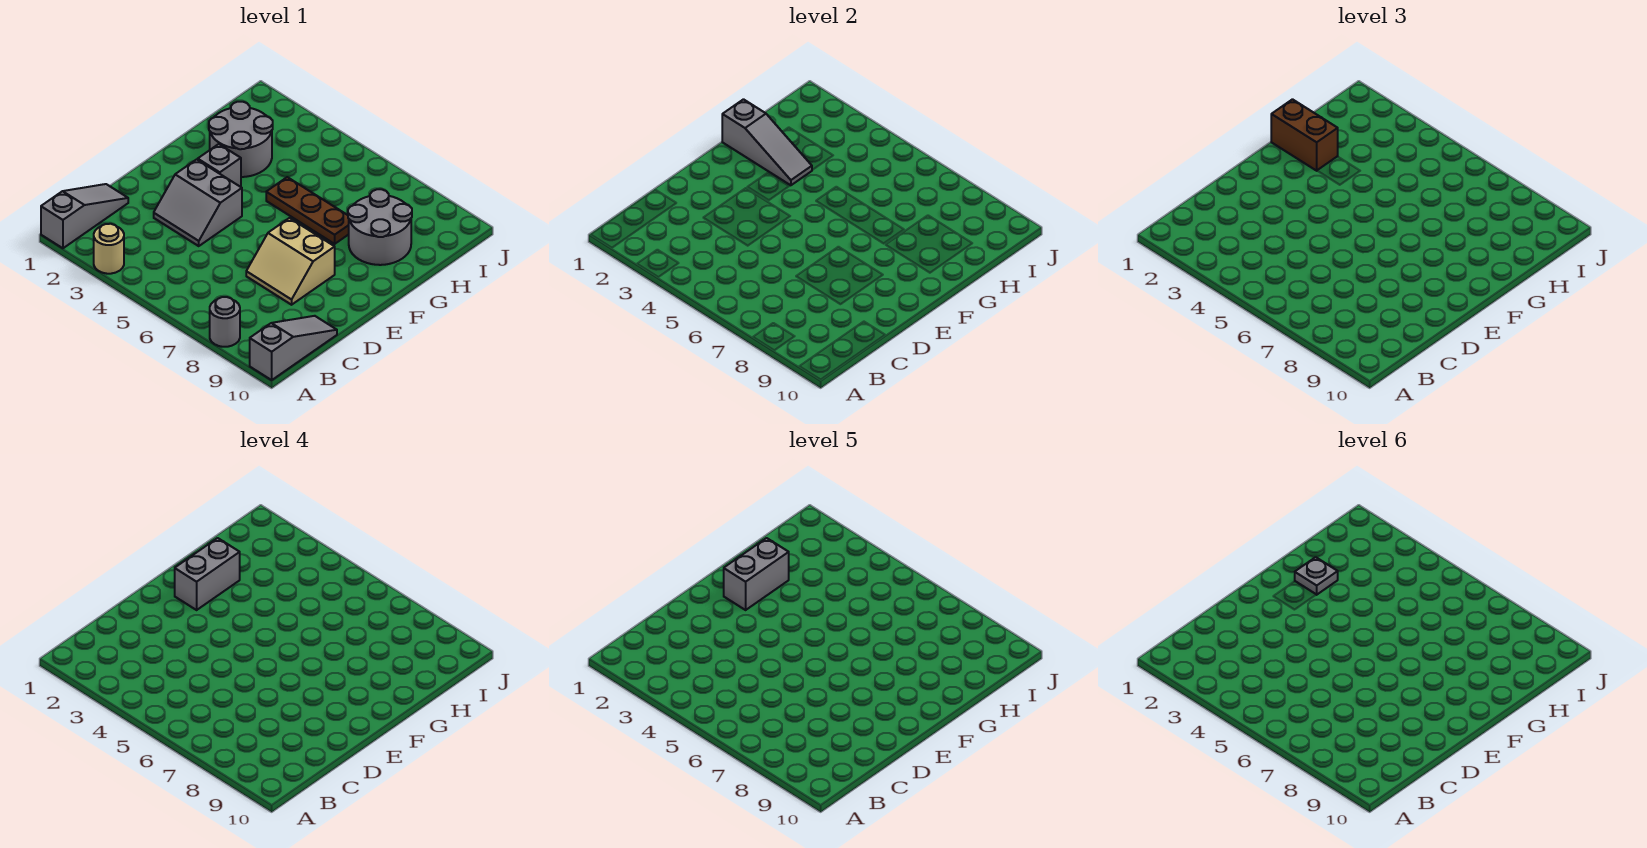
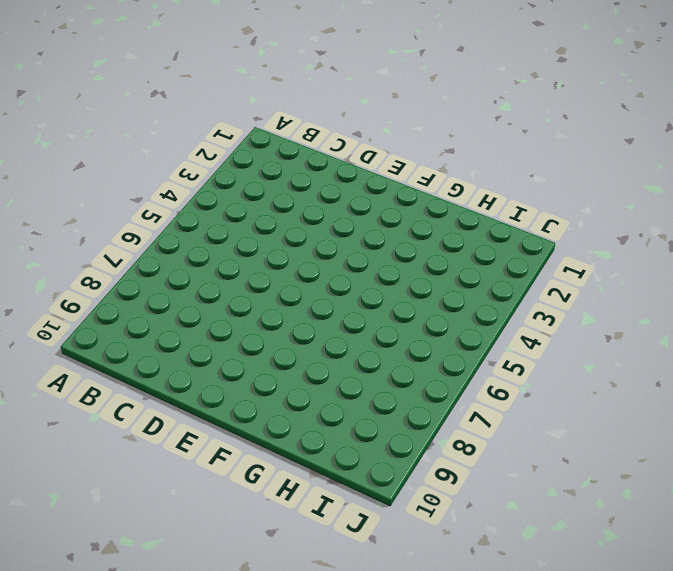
none -> grey 1x3 slope [41,184,128,248]
none -> tan 1x1 round brick [94,224,124,274]
none -> grey 1x1 round brick [210,297,240,347]

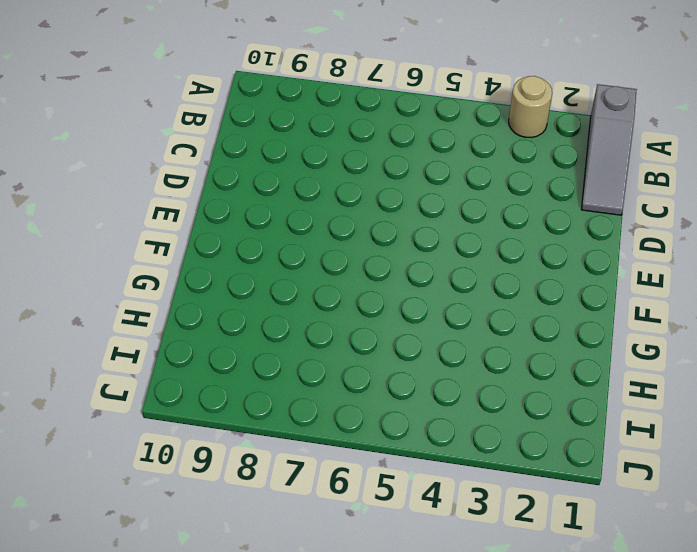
none -> grey 1x1 round brick [210,297,240,347]
none -> grey 1x3 slope [250,316,337,380]
none -> grey 2x2 slope [154,159,242,246]

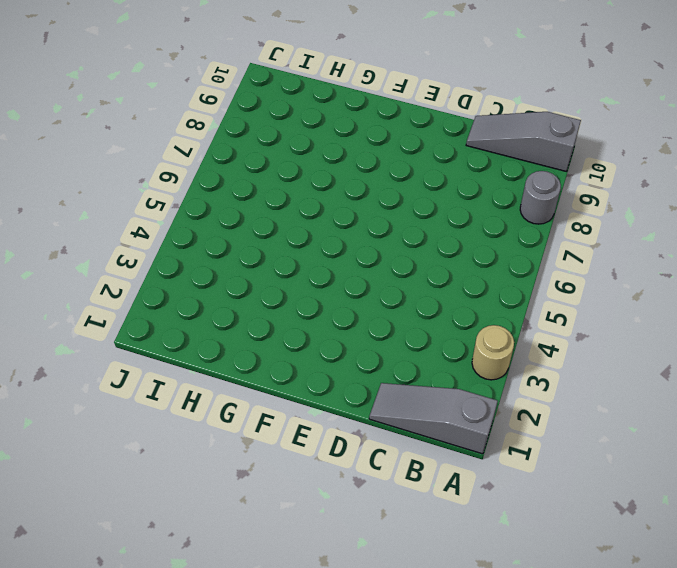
none -> grey 2x2 slope [154,159,242,246]
none -> tan 2x2 slope [246,218,335,305]
none -> grey 1x1 brick [198,144,241,187]

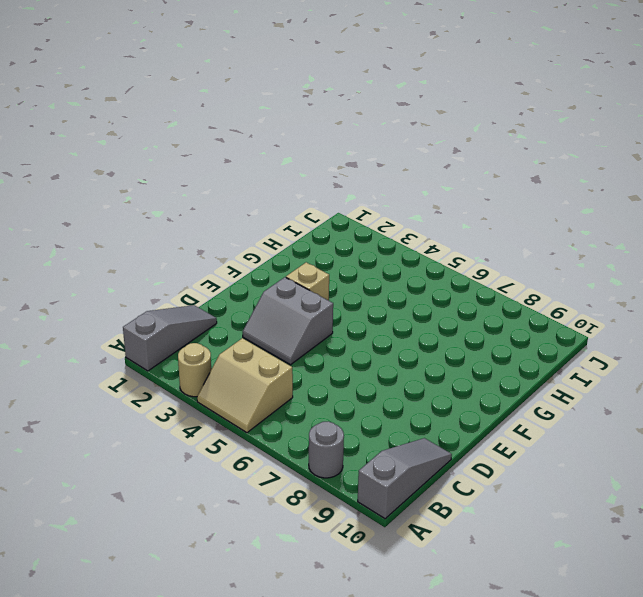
tan 2x2 slope [197,338,293,433] -> tan 2x2 slope moved to [246,218,335,305]
tan 1x1 brick [286,262,329,301] -> grey 1x1 brick [198,144,241,187]
none -> grey 2x2 round brick [209,102,273,177]
none -> brown 1x3 plate [266,177,349,244]
none -> grey 2x2 round brick [348,189,412,265]

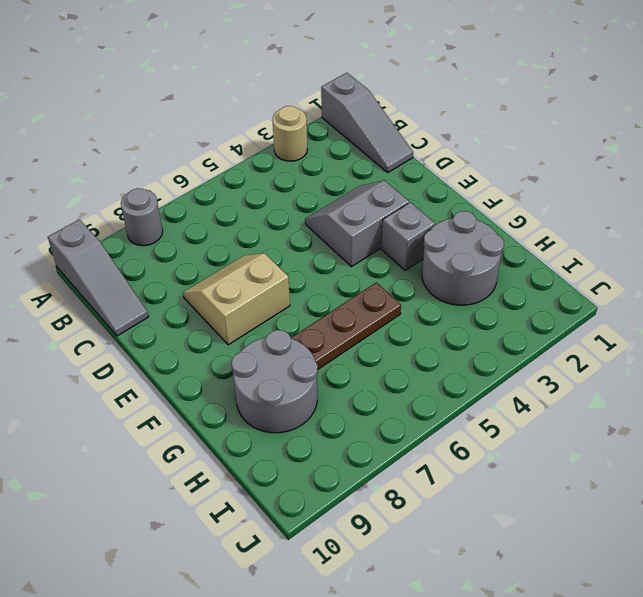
none -> grey 1x3 slope [722,99,812,185]
none -> brown 1x2 brick [1271,99,1338,171]
none -> grey 1x2 brick [175,538,240,610]

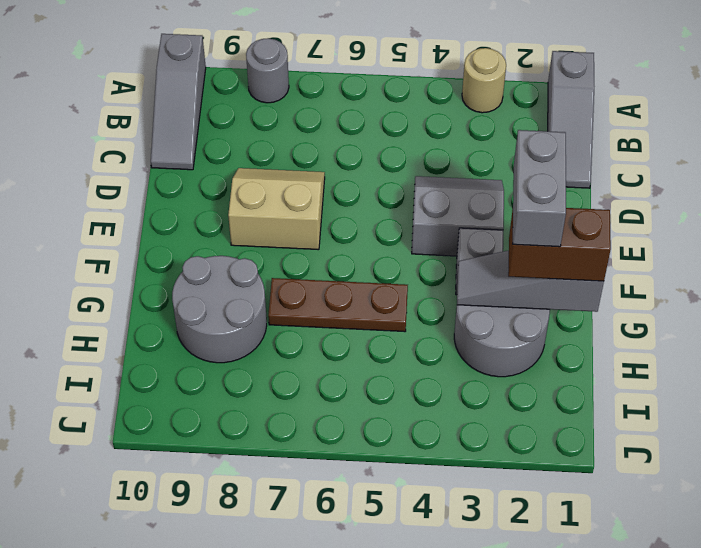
none -> grey 1x2 brick [724,538,789,610]
none -> grey 1x1 plate [1295,557,1338,595]

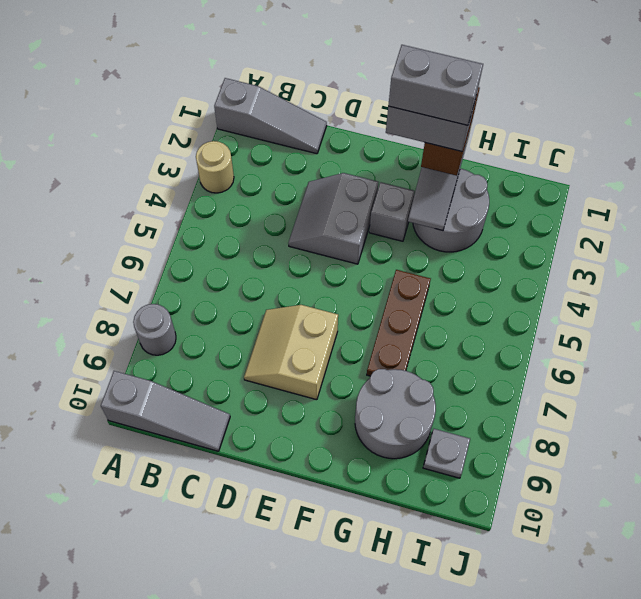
grey 1x1 plate [423,429,470,478] -> grey 1x1 plate moved to [1295,557,1338,595]

